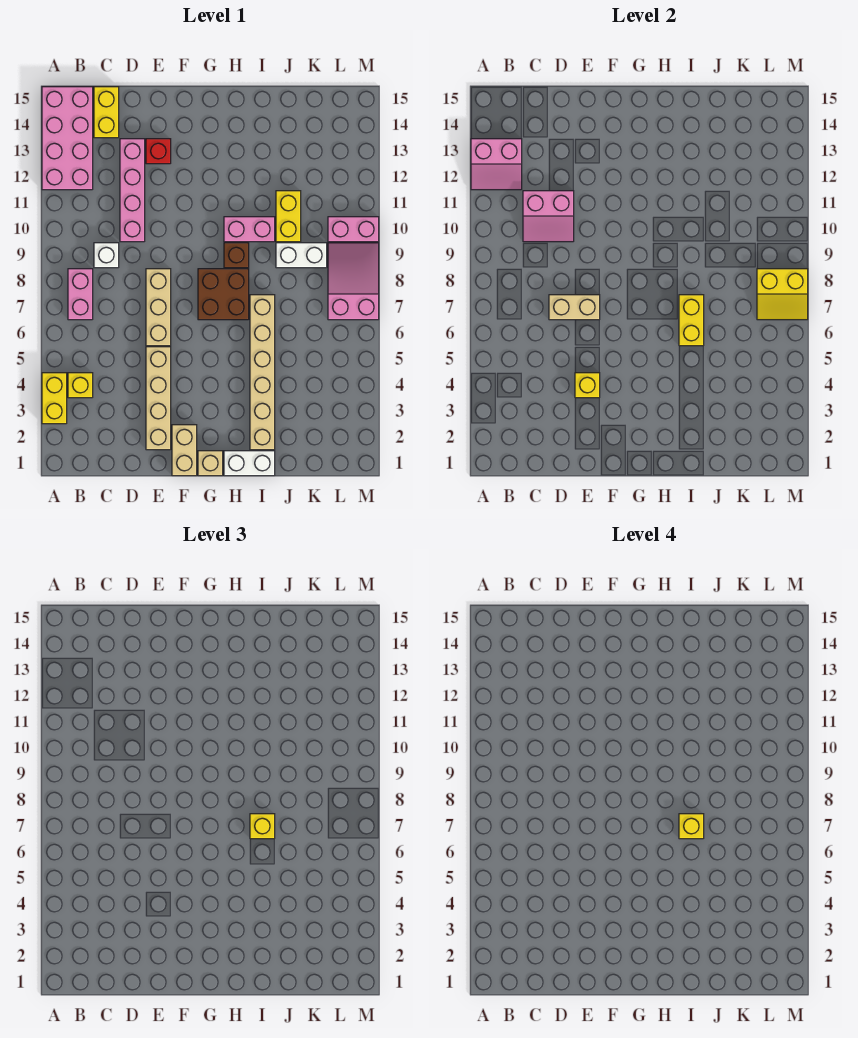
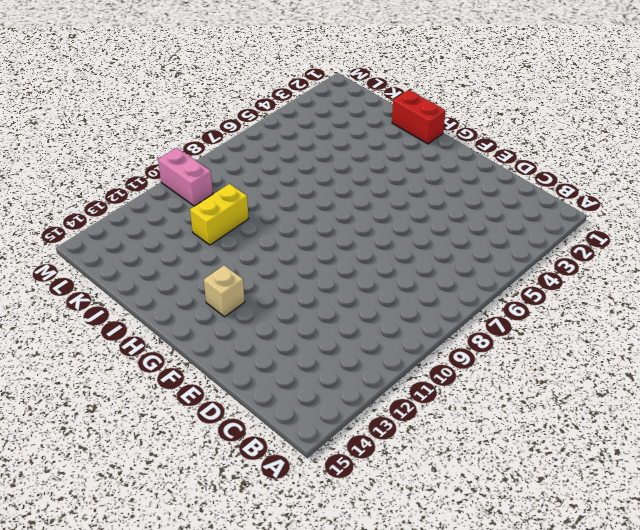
tan 1x1 brick [204,265,245,317] -> tan 1x1 brick moved to [198,451,223,476]
red 1x2 brick [392,90,445,144] -> white 1x2 brick [224,451,275,476]
none -> yellow 1x2 brick [42,373,67,424]
none -> pink 2x4 brick [42,87,93,190]
none -> yellow 1x1 brick [68,373,93,398]

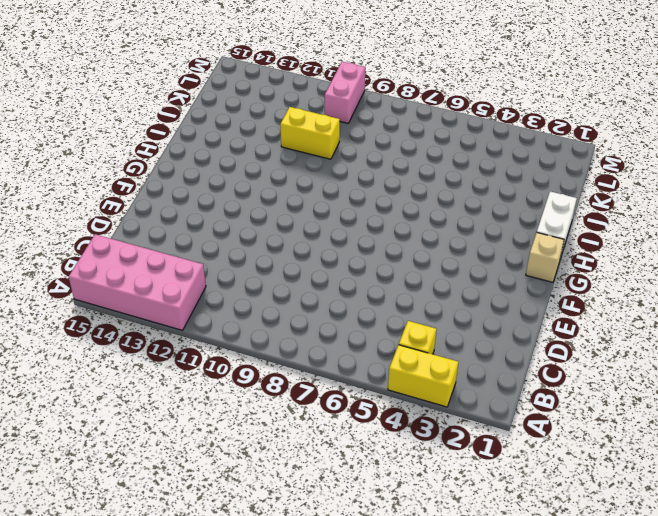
none -> pink 1x2 brick [68,269,93,320]
none -> white 1x1 brick [94,243,119,268]
none -> yellow 1x2 brick [94,87,119,138]

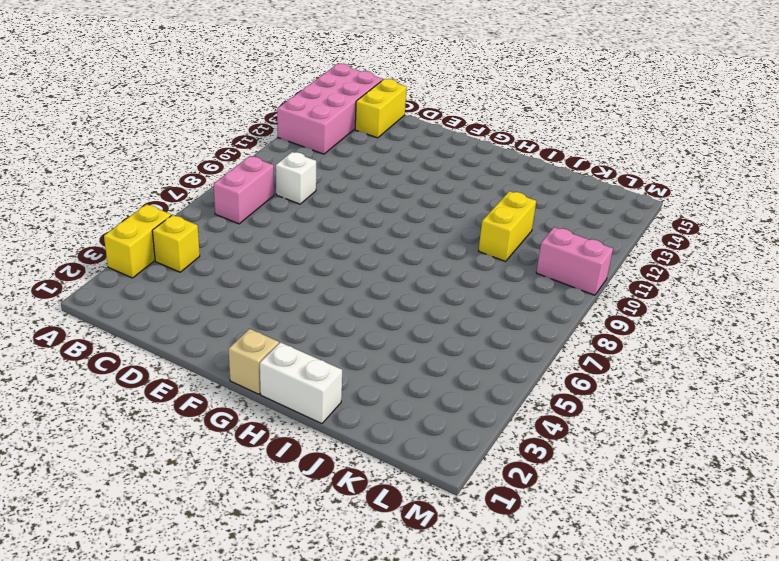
none -> pink 1x4 brick [120,139,145,242]
none -> tan 1x4 brick [146,347,171,450]
none -> tan 1x3 brick [146,269,171,346]

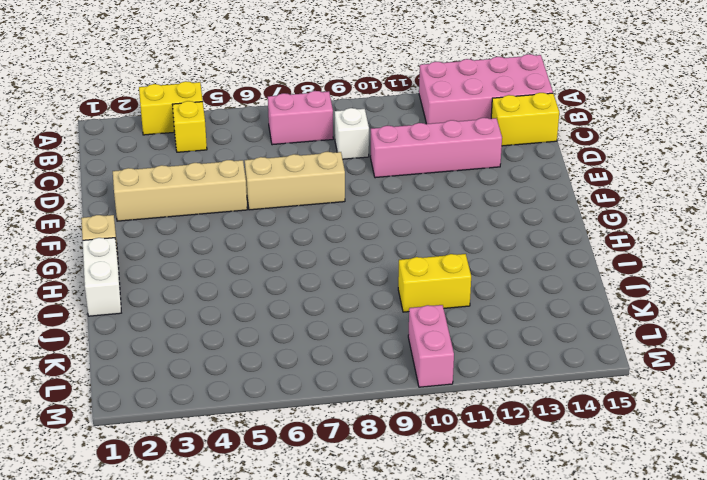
none -> red 1x1 brick [146,139,171,164]
none -> tan 1x2 brick [172,425,197,476]
none -> brown 2x2 brick [198,269,249,320]

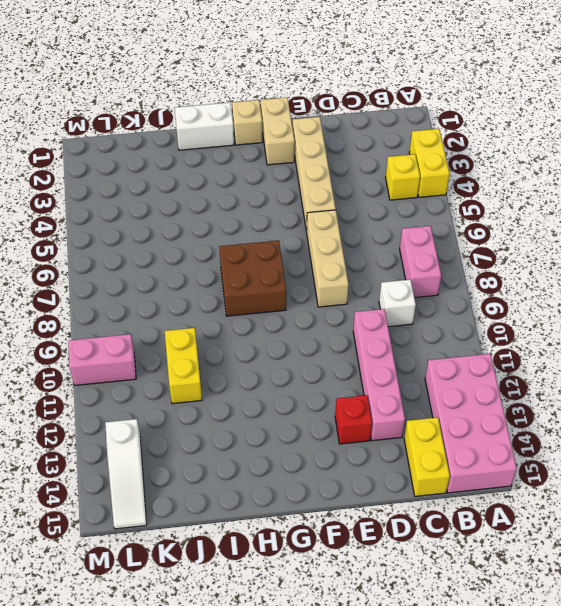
white 1x3 slope [105,419,147,529] -> none
none -> brown 1x1 brick [224,243,249,268]
none -> pink 1x2 brick [224,217,275,242]
none -> tan 1x6 brick [250,295,275,450]

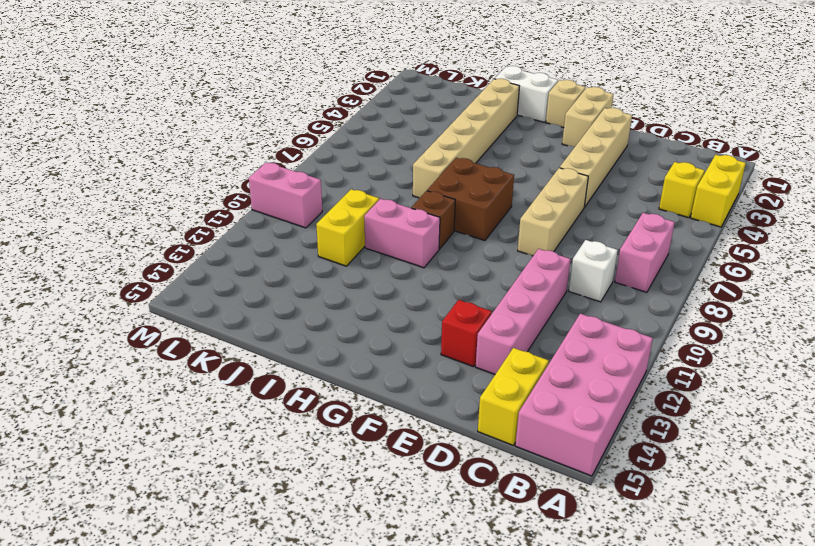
none -> white 1x2 brick [276,243,327,268]
none -> pink 2x3 slope [328,243,379,320]
none -> pink 2x2 slope [471,139,522,190]

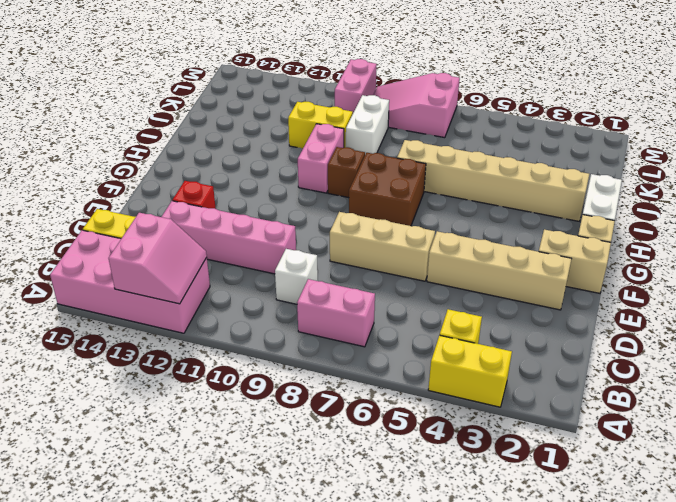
none -> pink 2x2 slope [523,191,574,242]
none -> tan 1x2 brick [549,295,600,320]
none -> yellow 1x1 brick [575,373,600,398]

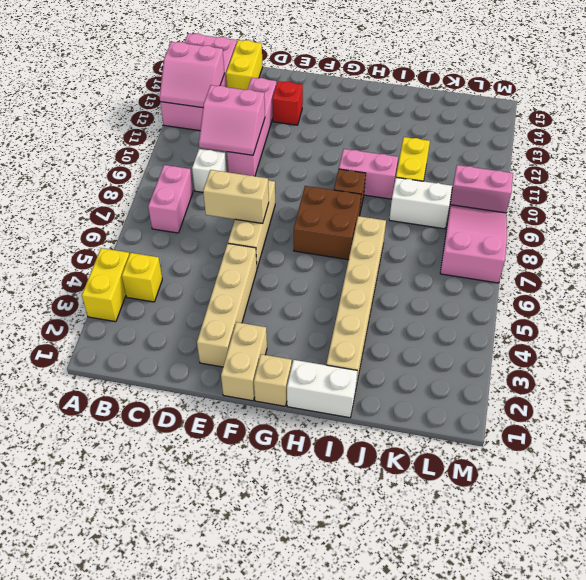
none -> yellow 1x1 brick [575,373,600,398]
none -> yellow 1x2 brick [679,295,704,346]
none -> yellow 2x2 slope [757,269,808,320]

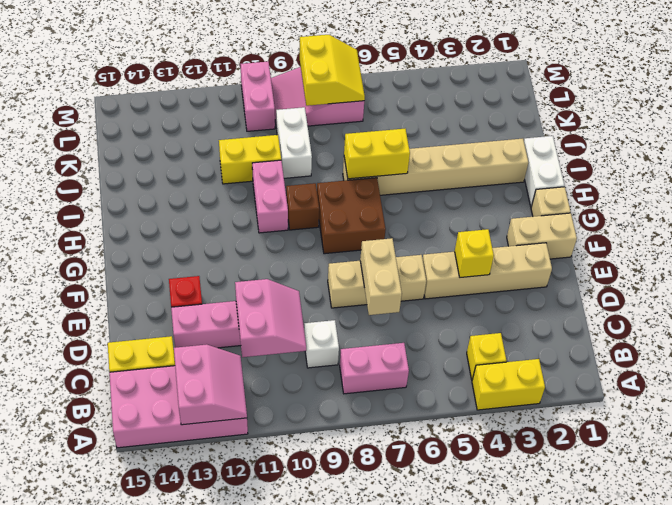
none -> yellow 1x1 brick [250,814,275,839]
none -> yellow 1x1 brick [679,814,704,839]

